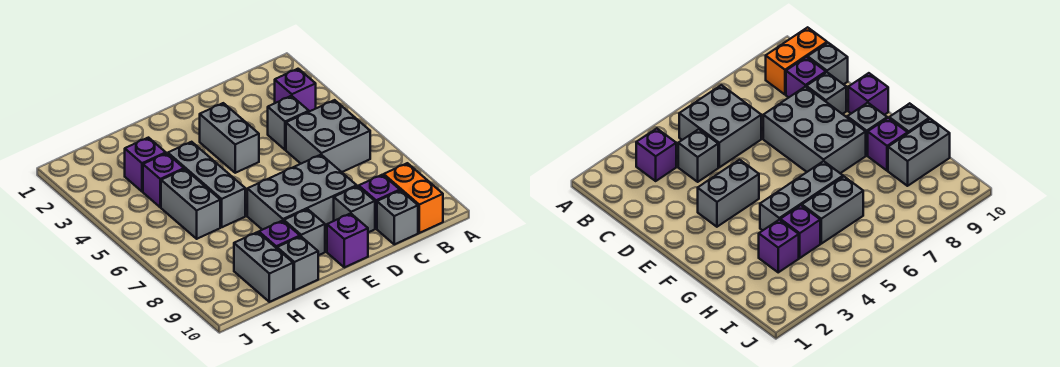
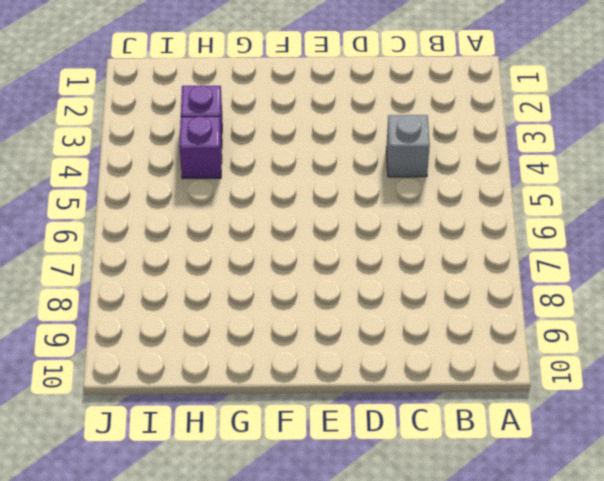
none -> purple 1x1 brick [275,69,316,112]
none -> grey 2x2 brick [286,100,370,172]
none -> orange 1x2 brick [384,163,443,233]

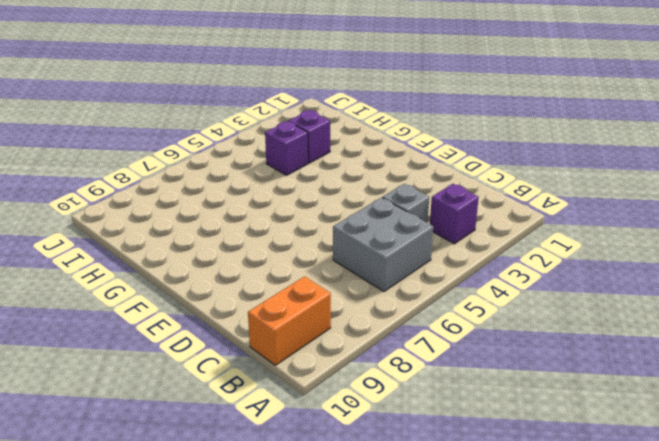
none -> purple 1x1 brick [359,175,400,229]
none -> grey 1x1 brick [377,190,418,244]
none -> grey 2x3 brick [247,155,357,230]

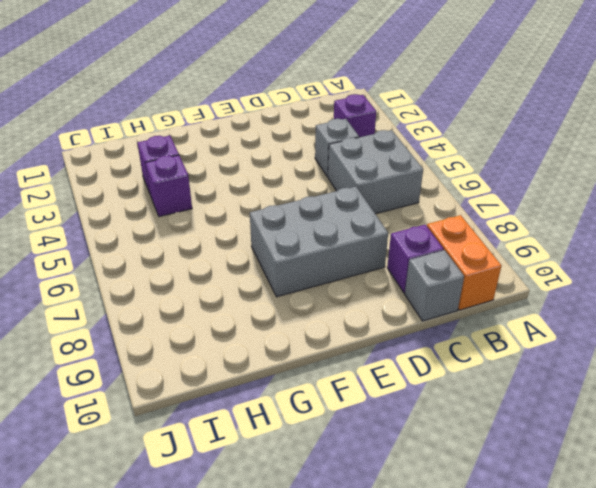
none -> grey 1x1 brick [334,186,375,232]
none -> grey 1x2 brick [200,103,259,173]
none -> purple 1x1 brick [327,213,368,267]

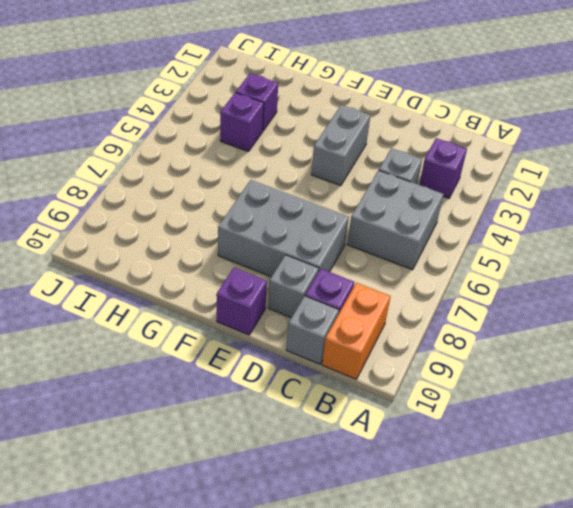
none -> grey 1x1 brick [284,209,325,255]
none -> grey 1x3 brick [168,142,245,227]
none -> purple 1x1 brick [259,221,300,248]

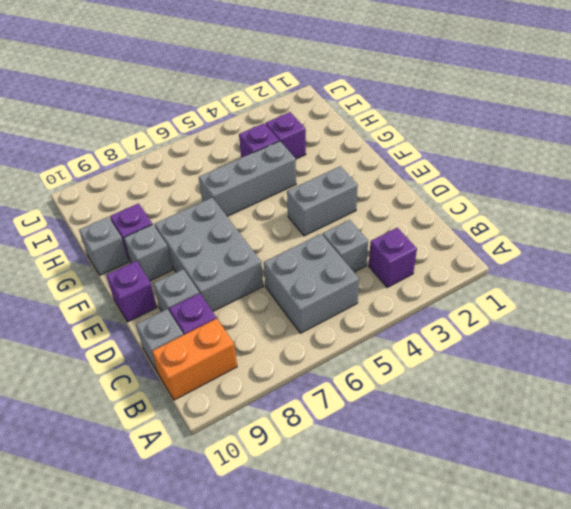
none -> grey 1x2 brick [161,169,220,239]
none -> grey 1x2 brick [234,232,293,302]

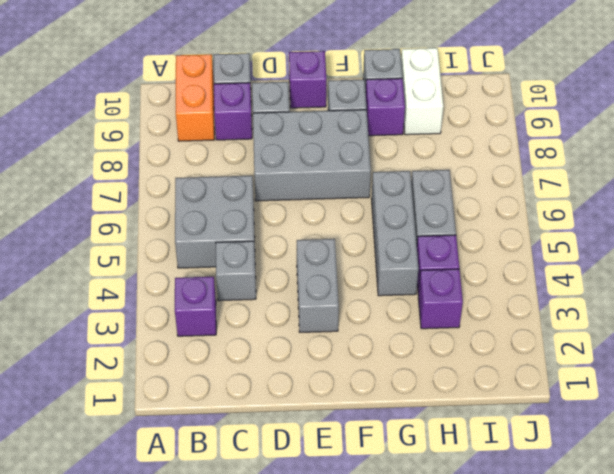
white 1x2 brick [401,48,443,135] -> grey 1x2 brick [234,232,293,302]

